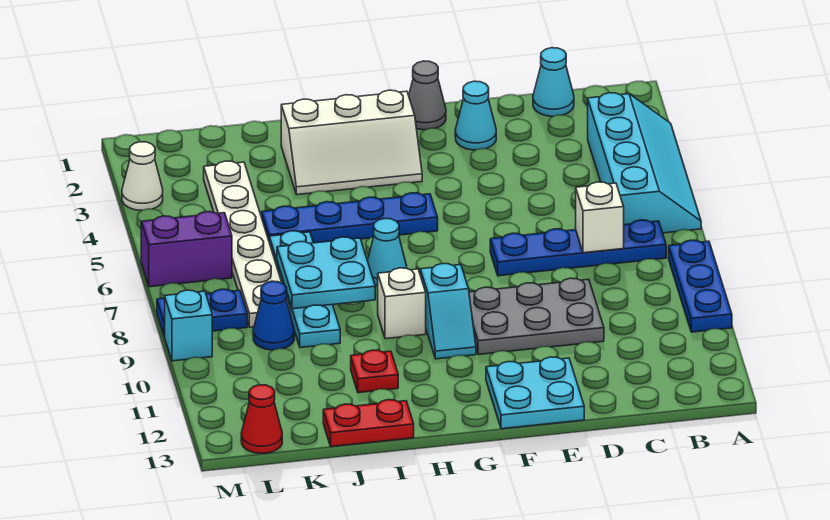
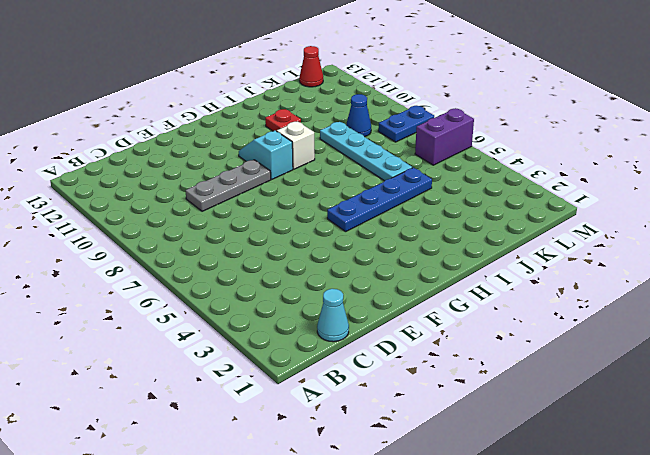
grey 1x3 plate [185,160,271,211] -> grey 2x3 plate [469,278,604,355]
none -> cyan 2x4 slope [588,93,701,233]
none -> blue 1x3 plate [669,240,732,332]
none -> blue 1x4 plate [490,220,666,276]

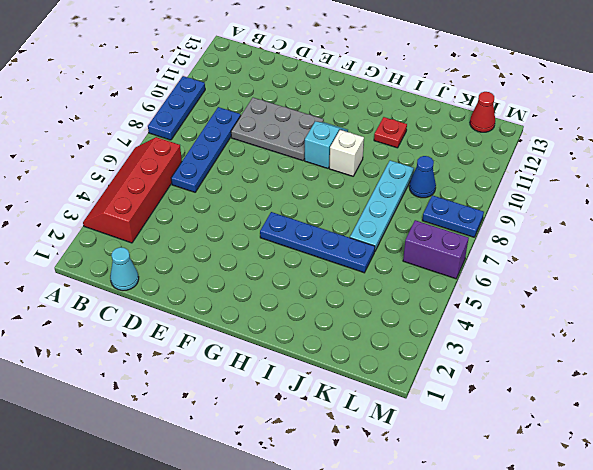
red 2x4 slope [83,137,182,243] -> cyan 2x4 slope [588,93,701,233]
blue 1x4 plate [171,107,241,192] -> blue 1x4 plate turned to [490,220,666,276]
none -> cyan 1x1 cone [455,81,496,150]
none -> cyan 2x2 plate [486,357,584,429]
none -> grey 1x1 cone [409,61,446,130]

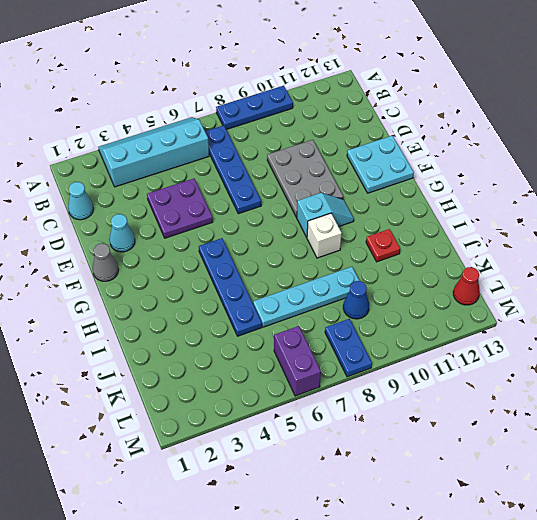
purple 2x2 plate [147,179,213,238] -> none
none -> white 2x3 slope [281,90,422,195]
none -> cyan 1x1 cone [367,219,407,286]
none -> red 1x2 plate [323,400,414,447]

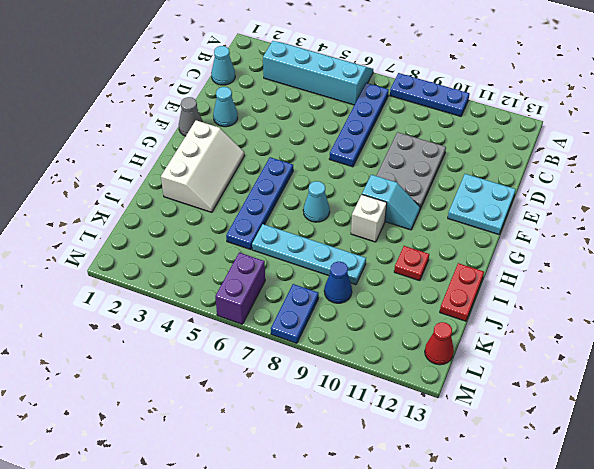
none -> white 1x6 plate [204,161,290,327]
none -> white 1x1 cone [122,142,163,210]
none -> cyan 1x1 brick [165,290,212,361]

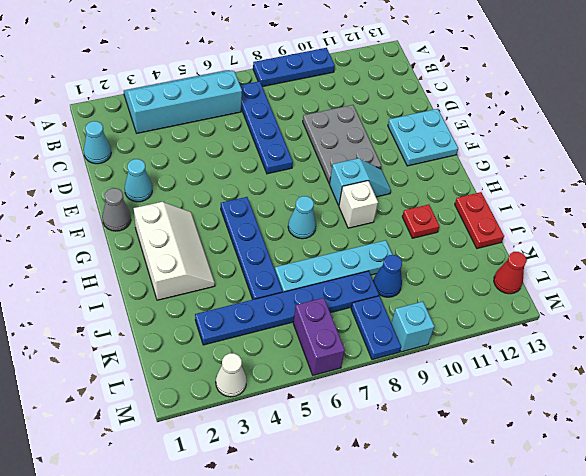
blue 1x6 plate [195,271,379,345] -> white 1x6 plate [204,161,290,327]
none -> white 1x1 brick [576,182,624,253]
none -> cyan 2x2 plate [277,237,375,309]

